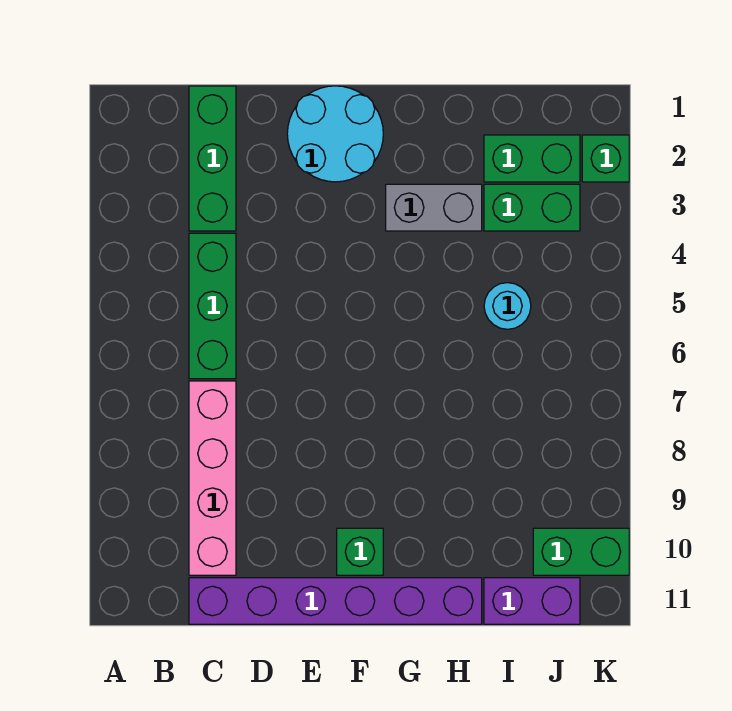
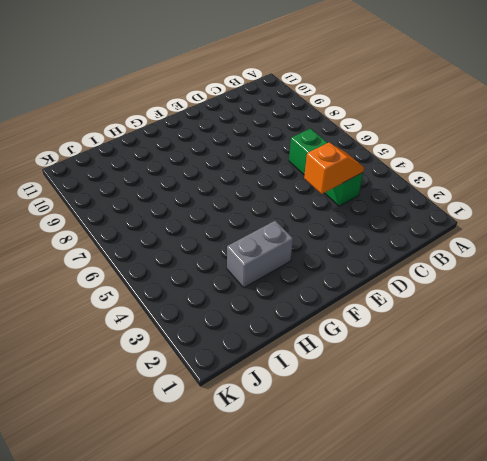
orange 1x2 slope [304,143,364,194] -> none
none -> green 1x3 brick [189,86,236,231]
none -> pink 1x4 brick [189,381,236,575]
none -> purple 1x6 brick [189,578,482,624]

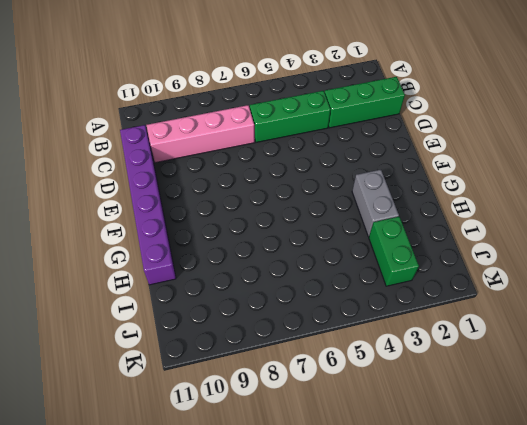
none -> cyan 2x2 round brick [287,86,383,182]
none -> green 1x1 brick [337,528,383,575]
none -> green 1x2 brick [484,135,580,182]

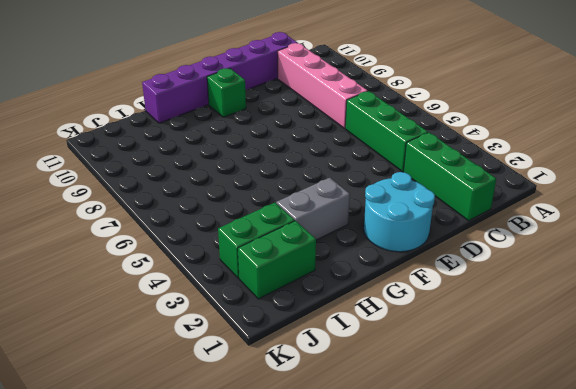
none -> cyan 1x1 round brick [484,283,531,329]
none -> purple 1x2 brick [484,578,580,624]
none -> green 1x2 brick [533,528,629,575]

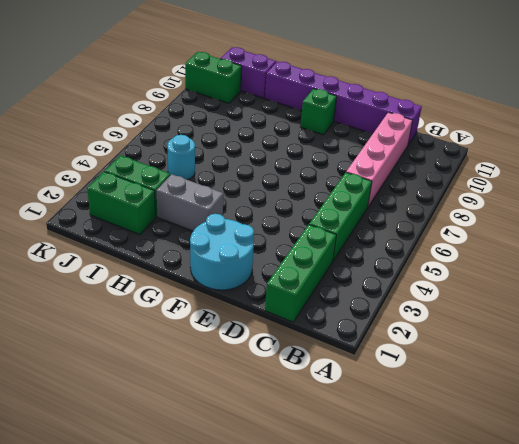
none -> green 1x1 brick [582,135,629,182]

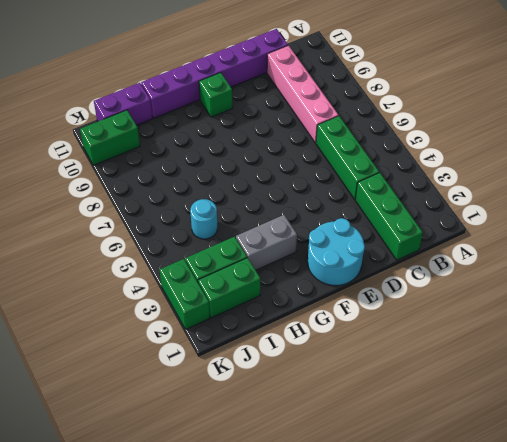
green 1x2 brick [159,259,210,329] -> green 1x1 brick [582,135,629,182]

